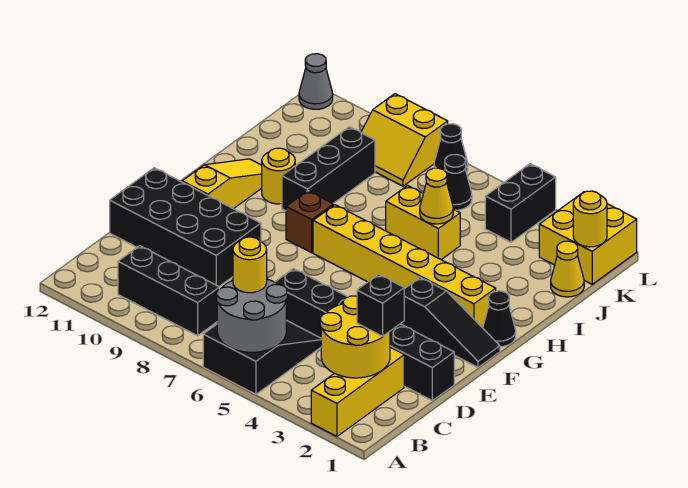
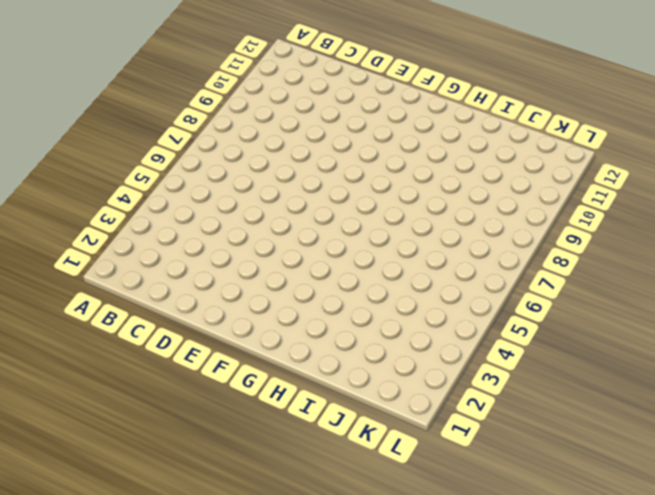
none -> yellow 1x3 brick [311,347,404,436]
none -> black 2x3 slope [203,320,321,394]
none -> black 1x3 brick [118,246,219,336]

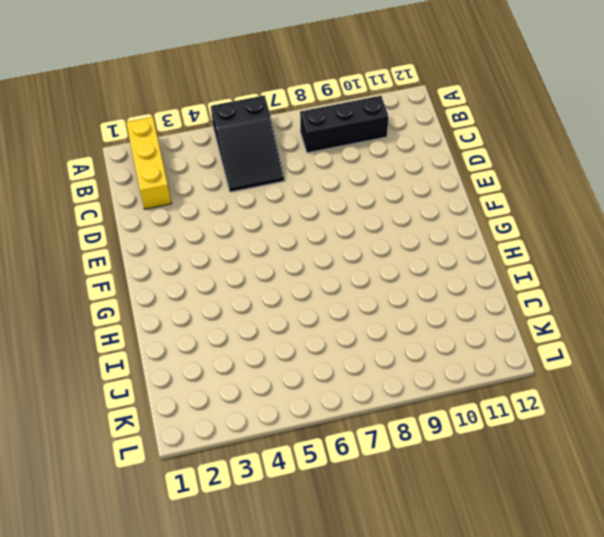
none -> black 1x6 brick [275,269,454,401]
none -> black 2x4 brick [110,168,261,286]
none -> black 1x3 slope [401,278,500,367]

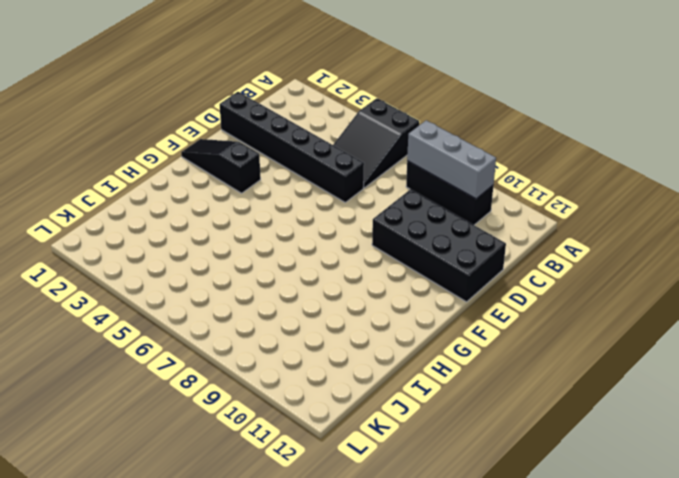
grey 1x3 brick [407,120,496,199] -> none
none -> yellow 1x3 brick [311,347,404,436]
none -> yellow 1x3 slope [182,159,262,209]
none -> black 1x1 cone [483,291,516,347]

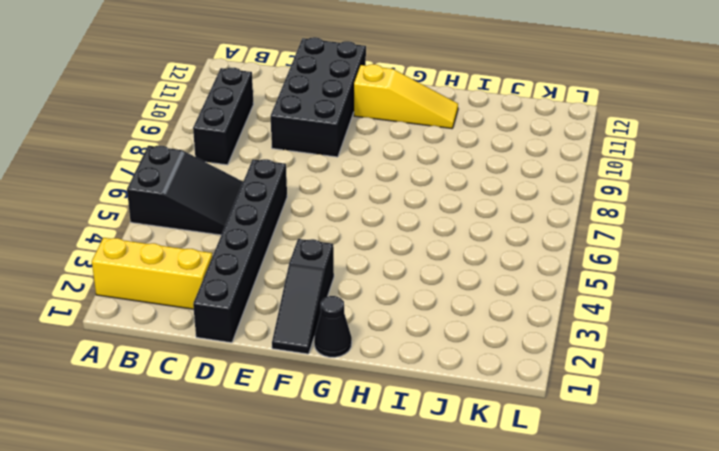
none -> yellow 1x6 brick [313,205,496,328]
none -> brown 1x1 brick [286,191,334,253]
none -> black 1x3 brick [282,127,375,211]

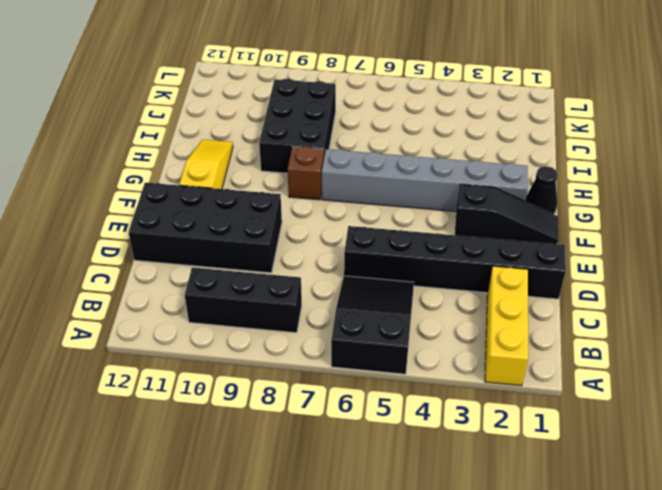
grey 1x6 brick [322,149,528,211] -> yellow 1x6 brick [313,205,496,328]
black 2x3 brick [259,79,336,173] -> black 1x3 brick [282,127,375,211]
none -> yellow 1x1 round brick [262,148,295,204]
none -> yellow 1x2 brick [386,186,460,260]
none -> yellow 1x1 cone [551,241,584,297]

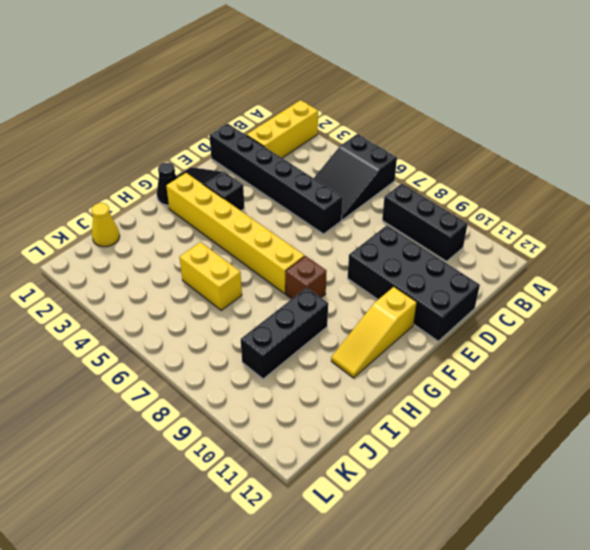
none -> yellow 1x1 round brick [262,148,295,204]
none -> yellow 2x2 brick [539,192,637,284]
none -> black 1x2 brick [485,164,556,242]

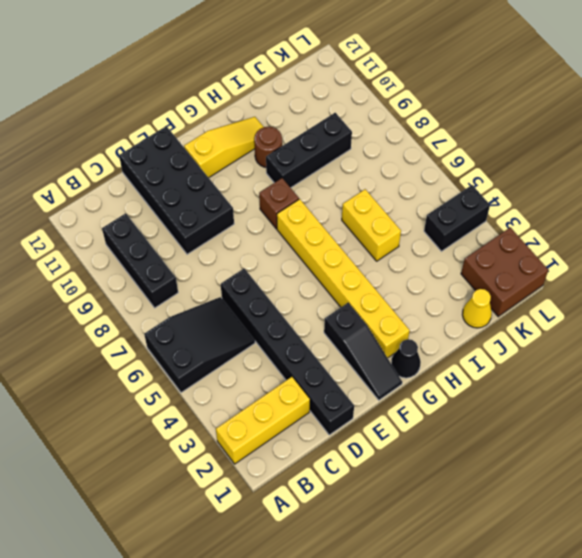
brown 1x1 round brick [254,127,282,167] -> yellow 1x1 round brick [262,148,295,204]
brown 2x2 brick [461,227,548,317] -> yellow 2x2 brick [539,192,637,284]
none -> black 1x1 cone [444,154,472,210]
none -> yellow 2x2 slope [361,94,448,186]
none -> black 1x1 cone [434,124,468,173]

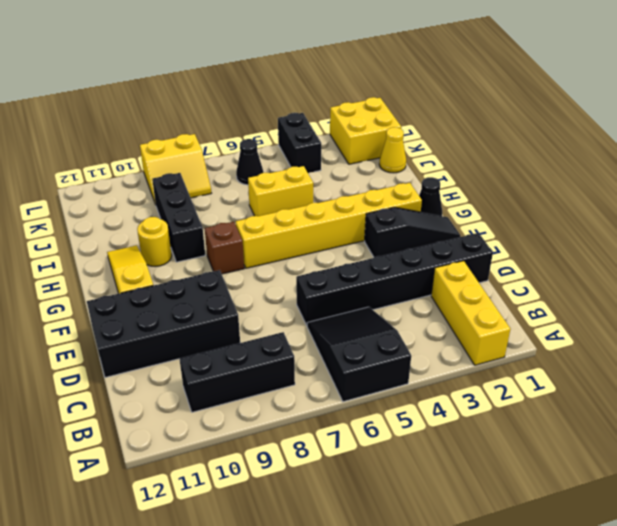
none -> black 1x1 cone [434,124,468,173]
none -> grey 1x1 cone [299,54,333,109]
none -> grey 2x2 round brick [217,279,287,352]

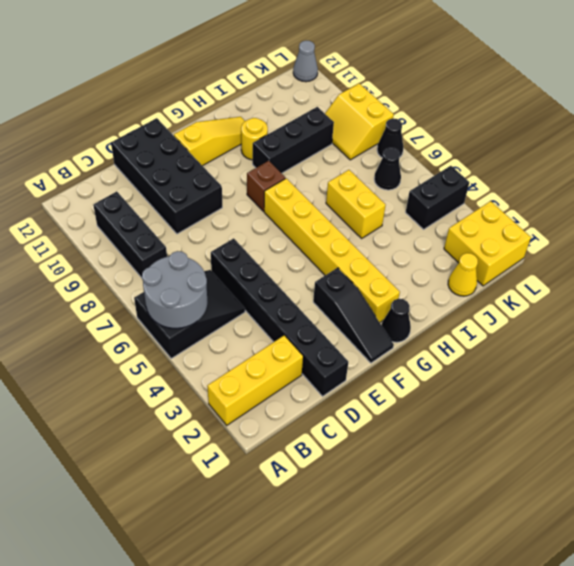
none -> yellow 2x2 round brick [320,296,390,378]
none -> yellow 1x1 cone [420,168,453,224]
none -> yellow 1x1 round brick [573,191,607,247]

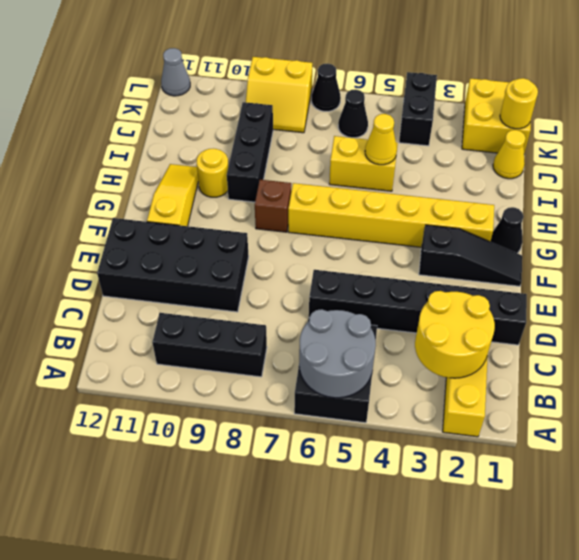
none -> yellow 1x1 round brick [233,237,267,293]
none -> black 1x1 brick [357,274,404,336]

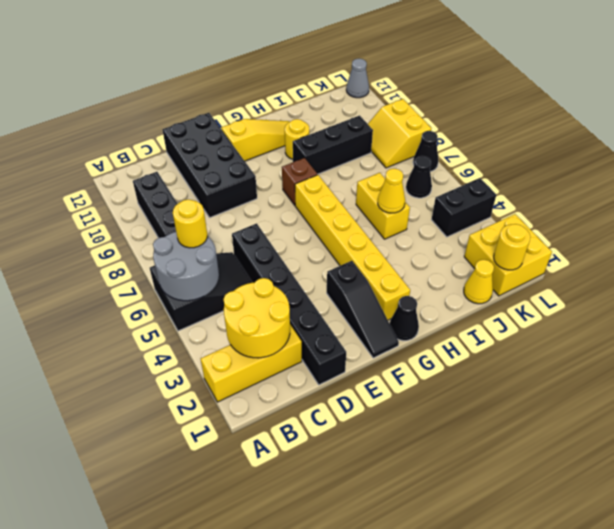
none -> black 1x1 brick [357,274,404,336]

